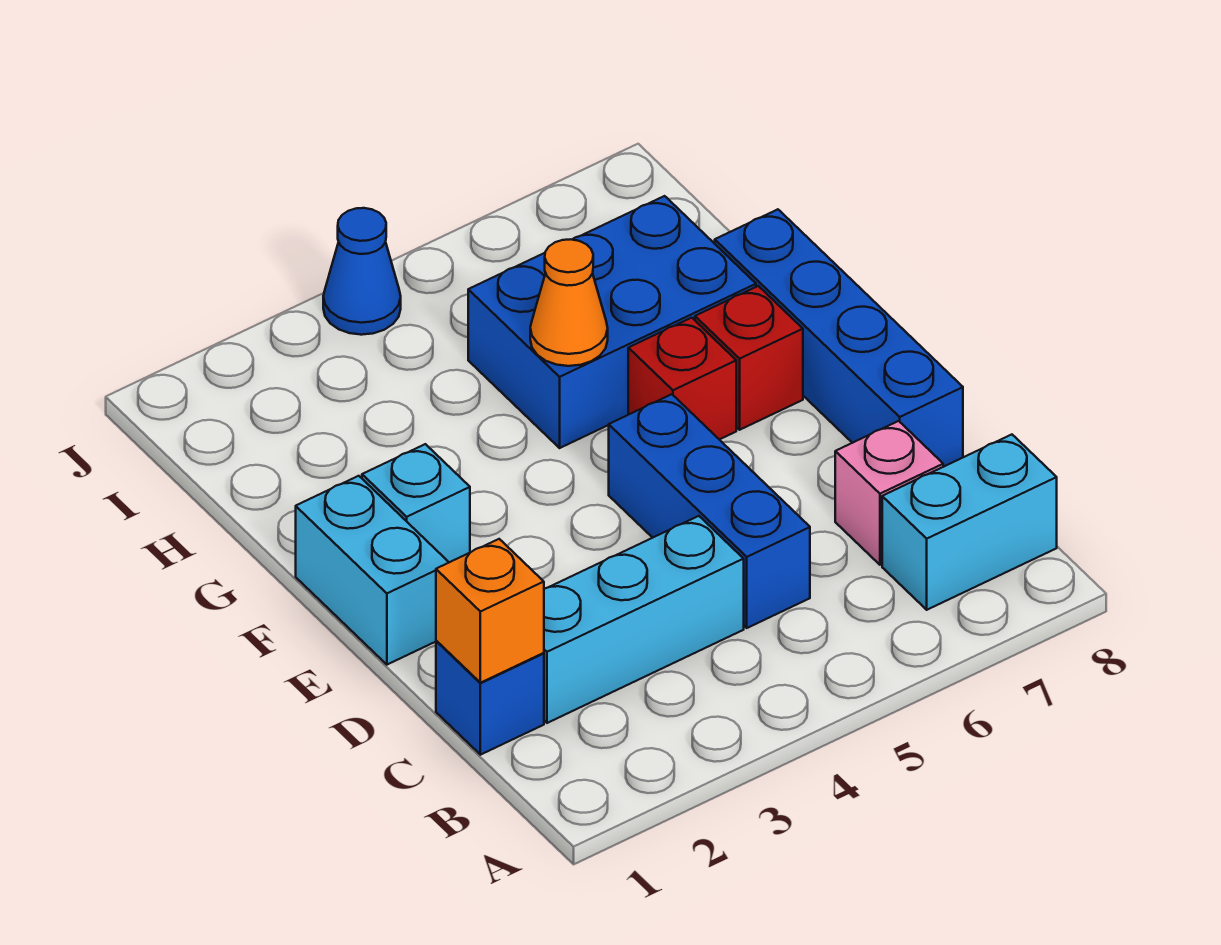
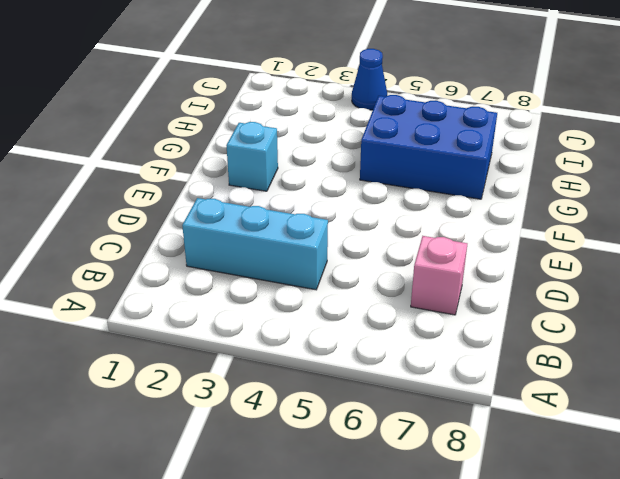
none -> cyan 1x2 brick [882,435,1057,610]
none -> blue 1x1 brick [436,641,544,755]
none -> blue 1x3 brick [609,394,810,628]

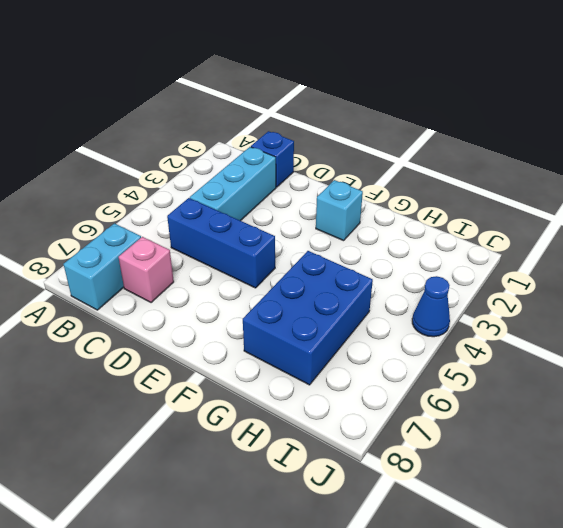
none -> blue 1x4 brick [715,209,963,467]
none -> cyan 1x2 brick [296,476,449,665]
none -> red 1x1 brick [628,318,736,440]

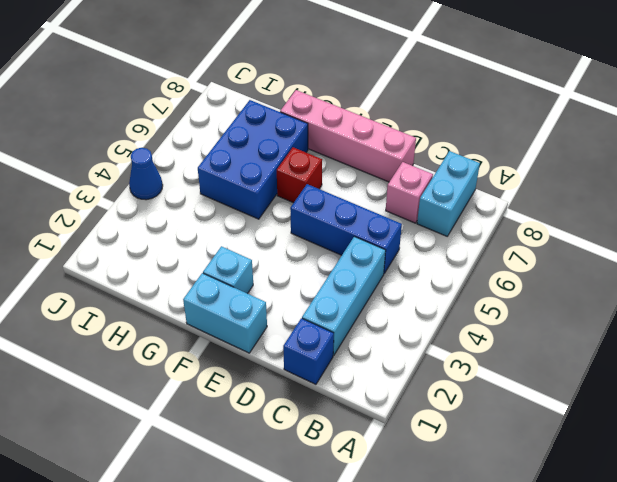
pink 1x4 brick [280,90,416,182] -> blue 1x4 brick [715,209,963,467]
none -> red 1x1 brick [695,286,803,430]
none -> orange 1x1 brick [436,539,544,683]
none -> orange 1x1 cone [530,239,608,366]

